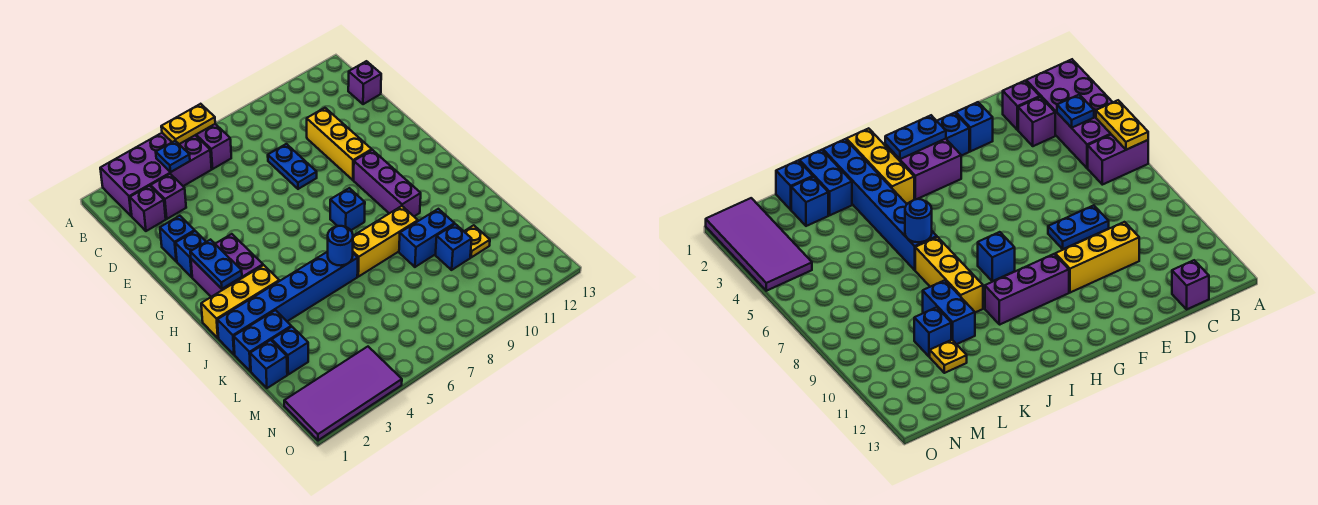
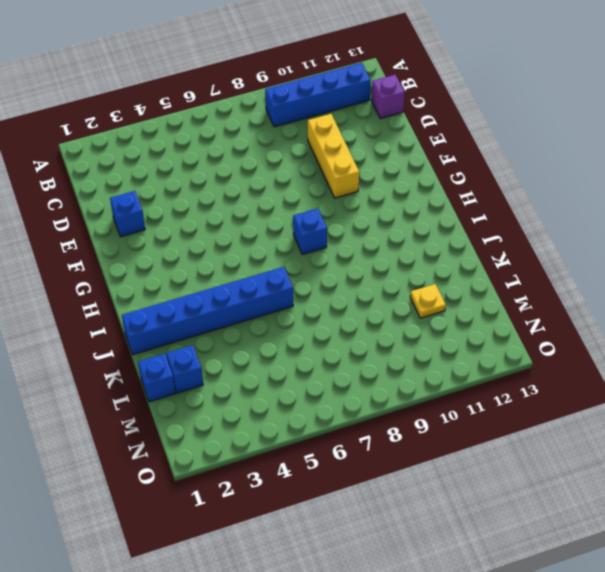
blue 1x4 brick [265,63,371,127] -> none
none -> purple 2x4 brick [100,133,212,216]
none -> purple 1x2 brick [195,124,231,169]
none -> purple 1x1 brick [130,186,166,231]

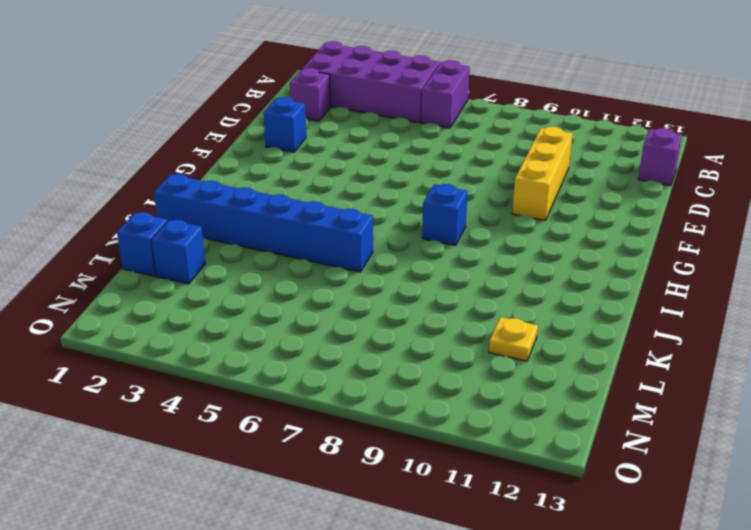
none -> purple 1x1 brick [151,174,186,219]
none -> blue 1x2 plate [268,144,317,189]
none -> blue 1x1 brick [175,231,206,277]

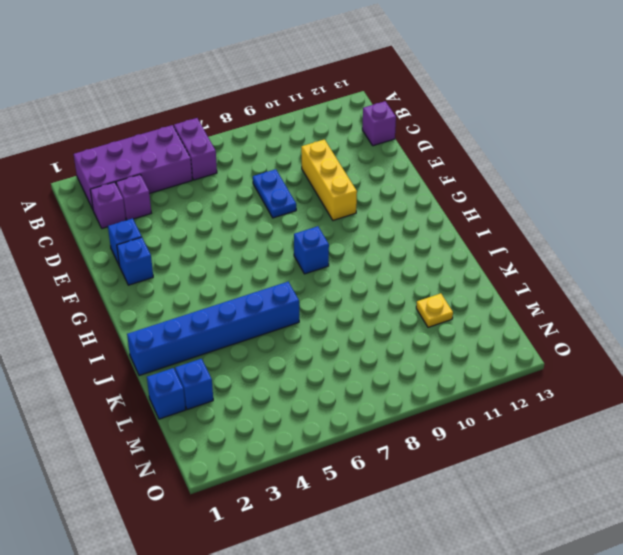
none -> purple 2x2 brick [191,234,263,297]
none -> purple 1x3 brick [354,150,421,216]
none -> yellow 1x3 brick [201,265,279,338]

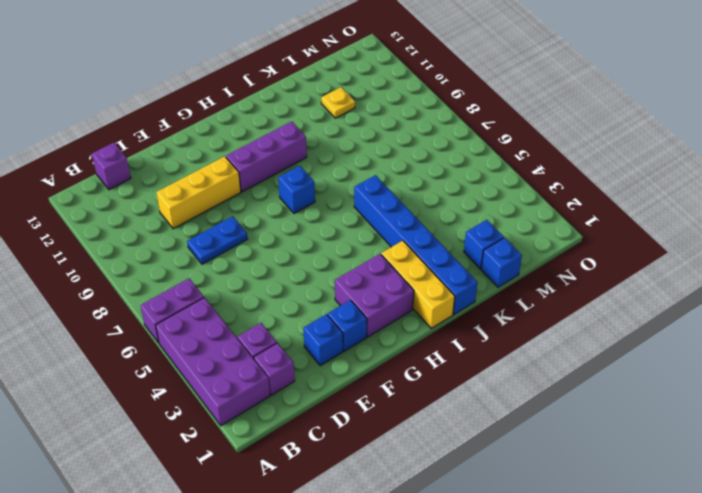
none -> yellow 1x3 brick [353,206,418,277]
none -> blue 1x2 brick [234,310,291,371]
none -> blue 1x2 brick [399,209,455,267]

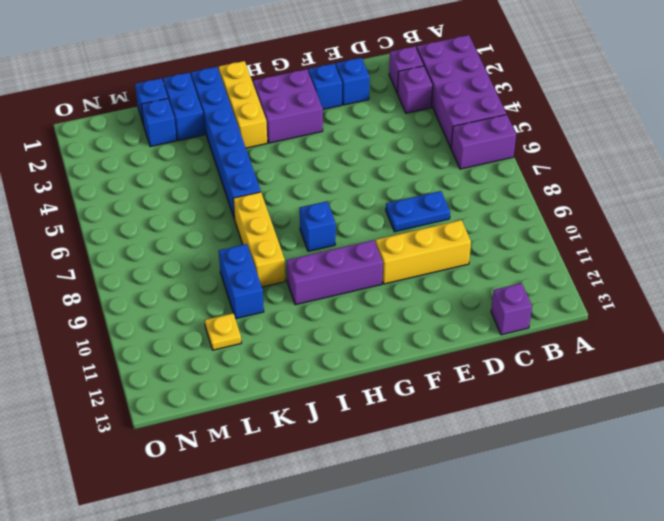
none -> blue 1x1 brick [435,224,472,270]
none -> purple 2x4 tile [284,347,402,440]
none -> yellow 1x2 plate [161,104,215,144]

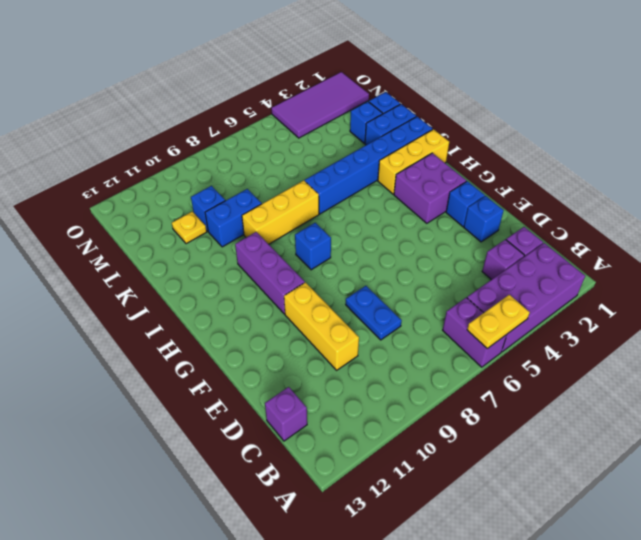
none -> blue 1x1 plate [156,141,190,172]
none -> blue 1x2 plate [190,240,242,289]
none -> blue 1x1 round brick [328,226,353,266]

